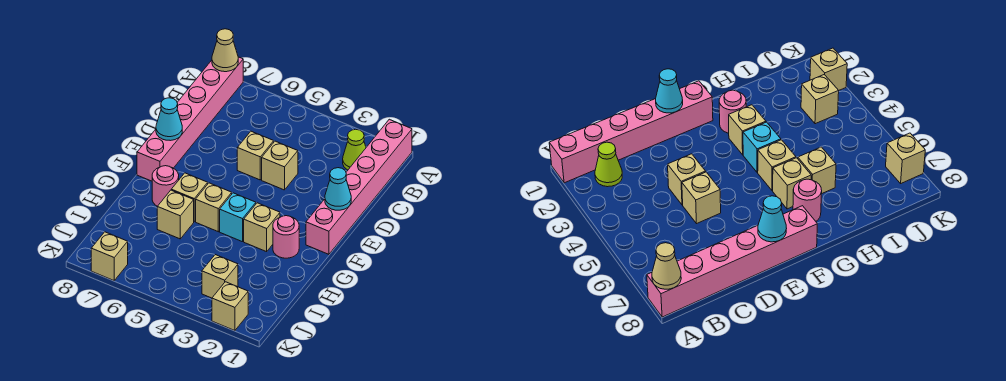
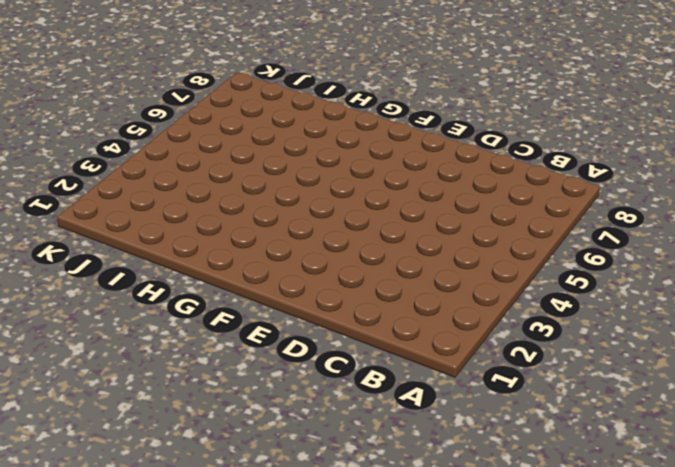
none -> pink 1x6 brick [306,119,412,254]
none -> pink 1x6 brick [137,57,243,181]
none -> lime 1x1 cone [343,129,366,170]

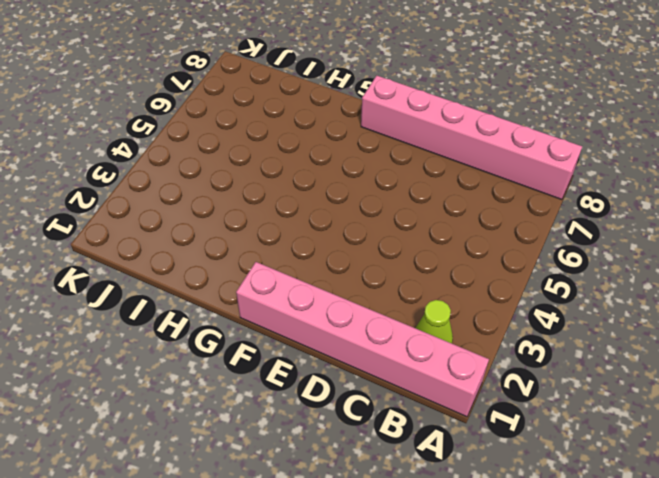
none -> tan 1x1 brick [262,141,298,190]
none -> tan 1x1 brick [237,131,274,180]
none -> pink 1x1 round brick [273,216,299,258]

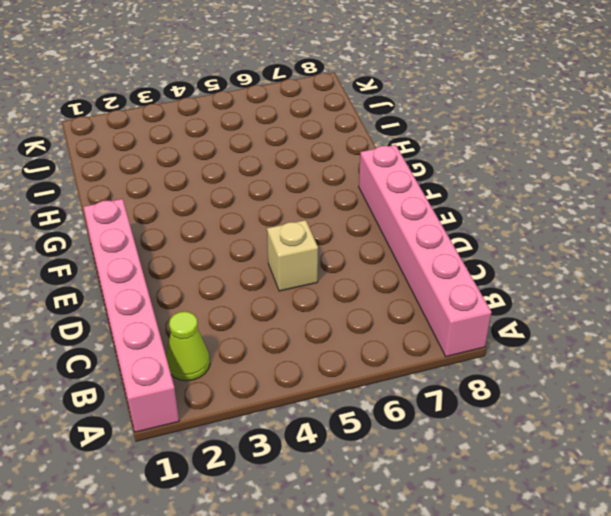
none -> tan 1x1 brick [262,141,298,190]
none -> pink 1x1 round brick [273,216,299,258]
none -> tan 1x1 brick [244,203,280,252]

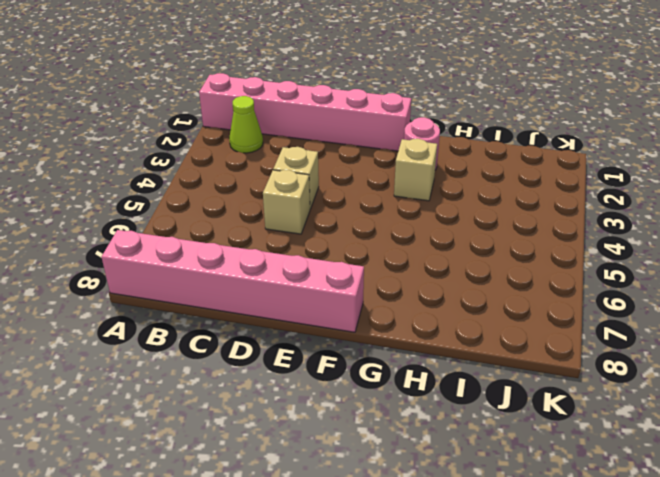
none -> cyan 1x1 brick [220,193,256,242]
none -> tan 1x1 brick [196,183,232,232]
none -> tan 1x1 brick [171,173,208,221]

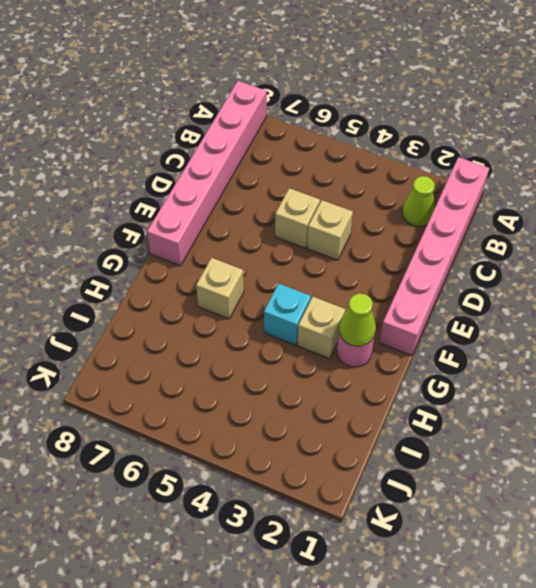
lime 1x1 cone [339,293,376,346] -> none
none -> tan 1x1 brick [196,183,232,232]
none -> pink 1x1 round brick [152,166,179,206]
none -> tan 1x1 brick [157,190,194,239]

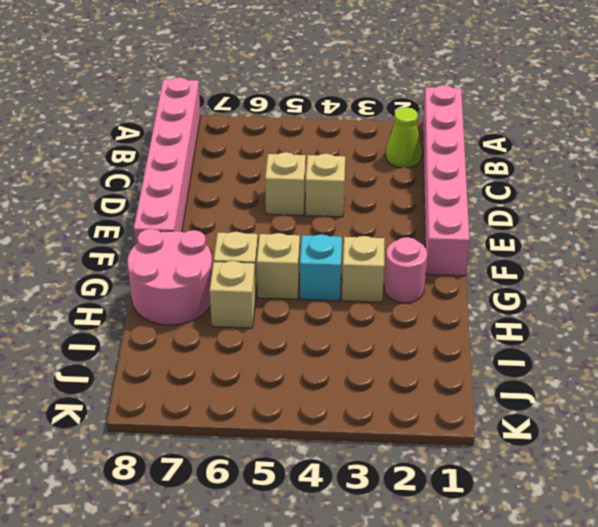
pink 2x2 round brick [127,229,212,325] -> pink 1x1 round brick [152,166,179,206]
none -> tan 1x1 brick [202,255,238,298]
none -> tan 1x1 brick [212,282,248,331]
none -> tan 1x1 brick [91,232,128,280]

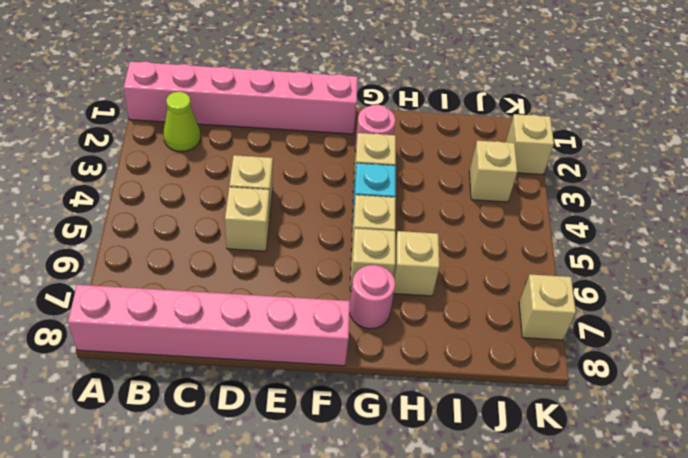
none -> tan 1x1 cone [212,29,238,72]
none -> cyan 1x1 cone [325,168,351,210]
none -> cyan 1x1 cone [156,98,182,141]

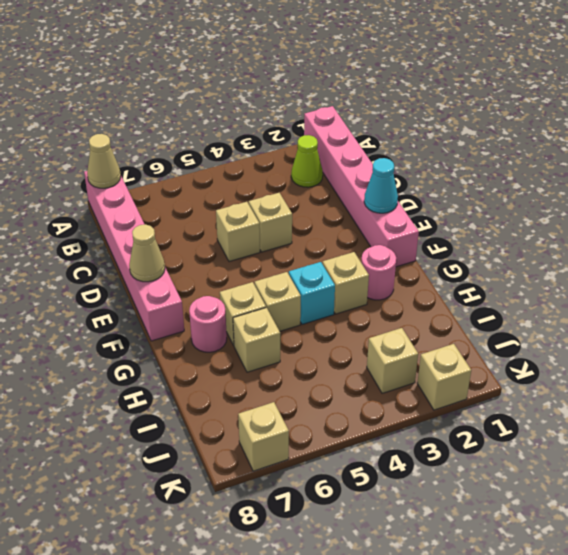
tan 1x1 cone [129,224,165,282] -> cyan 1x1 cone [156,98,182,141]

